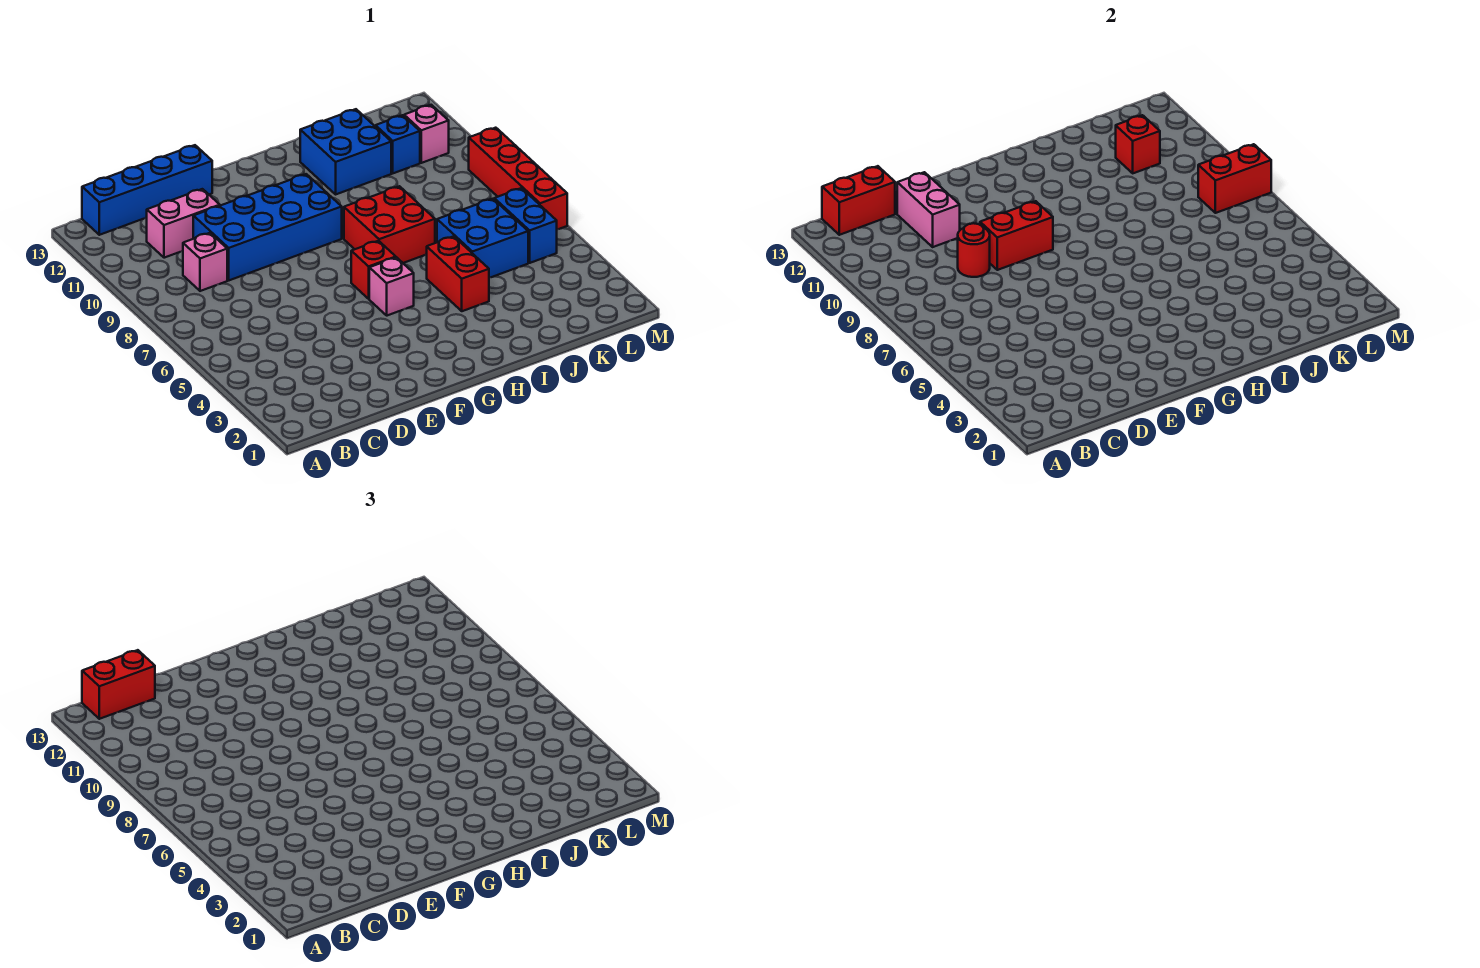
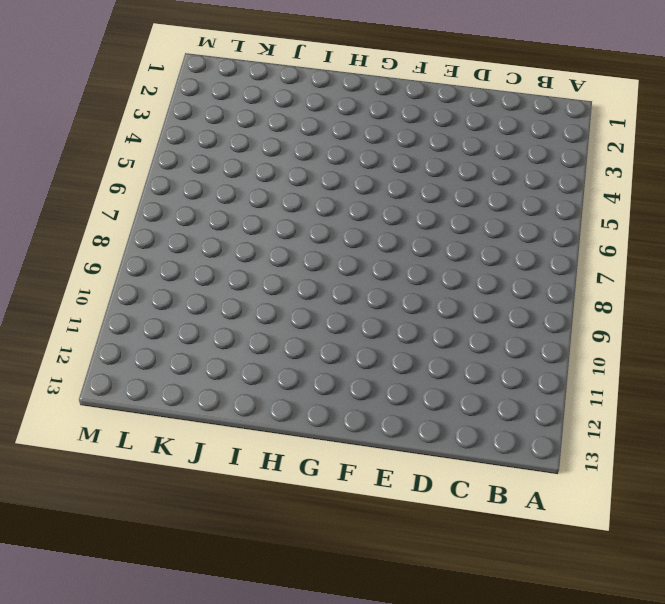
none -> blue 1x4 brick [82,145,212,235]
none -> pink 1x1 brick [183,233,227,291]
none -> pink 1x2 brick [147,189,220,258]

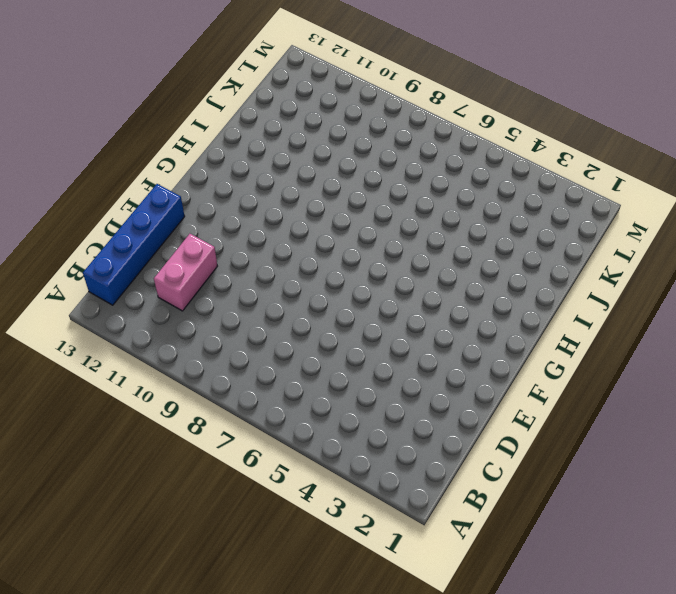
none -> pink 1x1 brick [183,233,227,291]
none -> blue 2x4 brick [193,174,342,280]
none -> pink 1x1 brick [369,257,414,316]

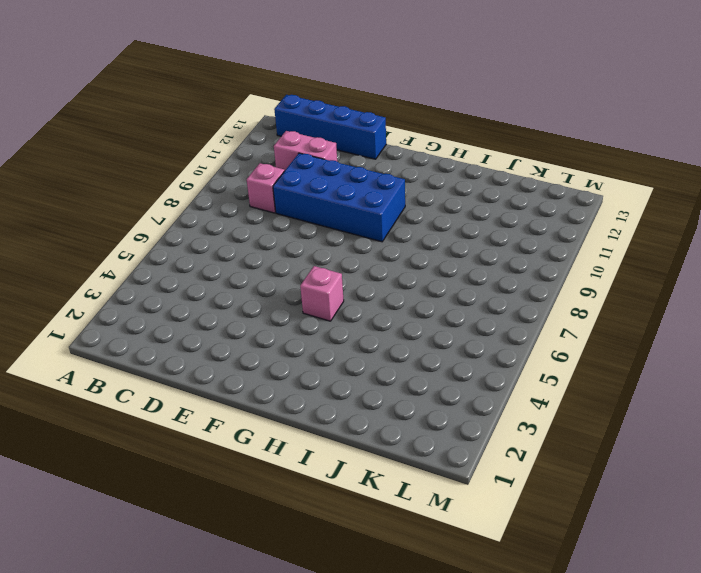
none -> red 1x1 brick [351,241,396,299]
none -> red 2x2 brick [344,186,435,263]
none -> red 1x2 brick [427,236,489,311]

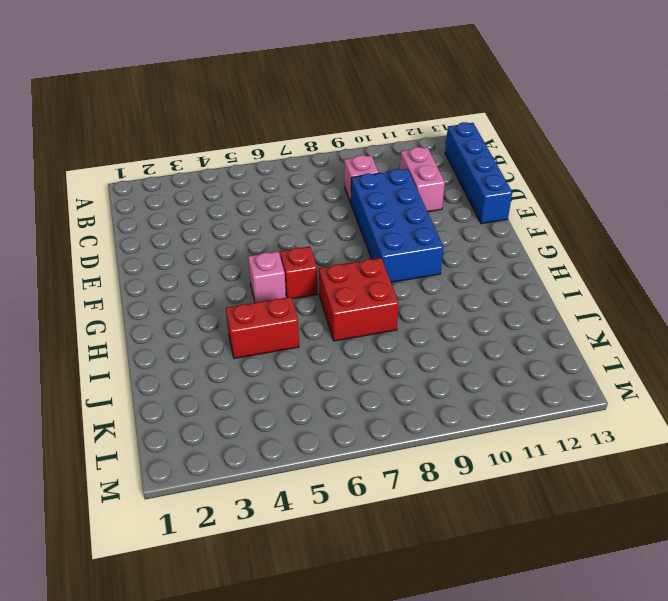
none -> blue 2x2 brick [300,109,391,194]
none -> blue 2x2 brick [437,199,528,278]
none -> blue 1x1 brick [376,115,420,173]

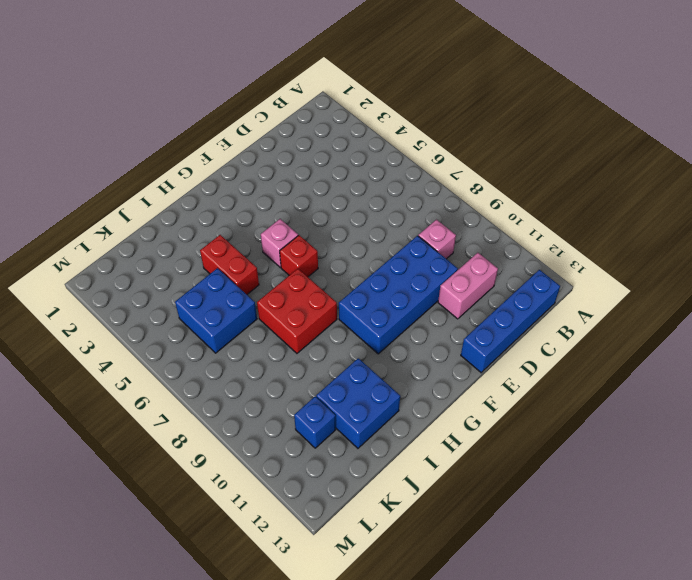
none -> blue 1x2 brick [494,188,557,263]
none -> pink 1x1 brick [404,105,449,163]
none -> red 1x4 brick [469,128,567,229]

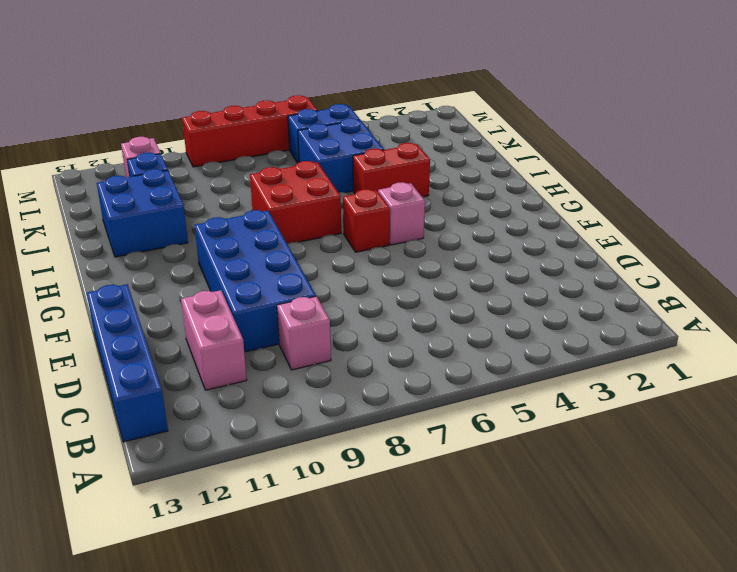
none -> red 1x2 brick [822,166,895,235]
none -> red 1x1 round brick [958,223,990,277]
none -> pink 1x2 brick [897,172,960,247]

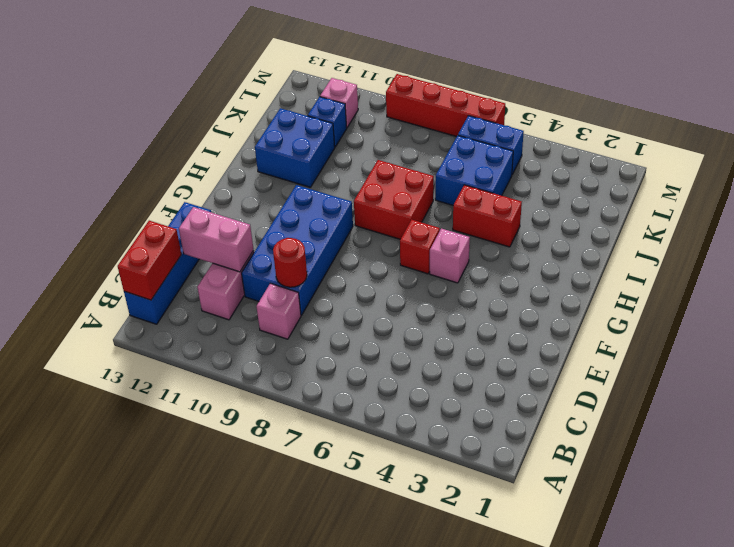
none -> red 1x2 brick [980,201,1053,270]
none -> red 1x1 brick [1116,115,1160,173]
none -> red 1x2 brick [1198,144,1271,213]

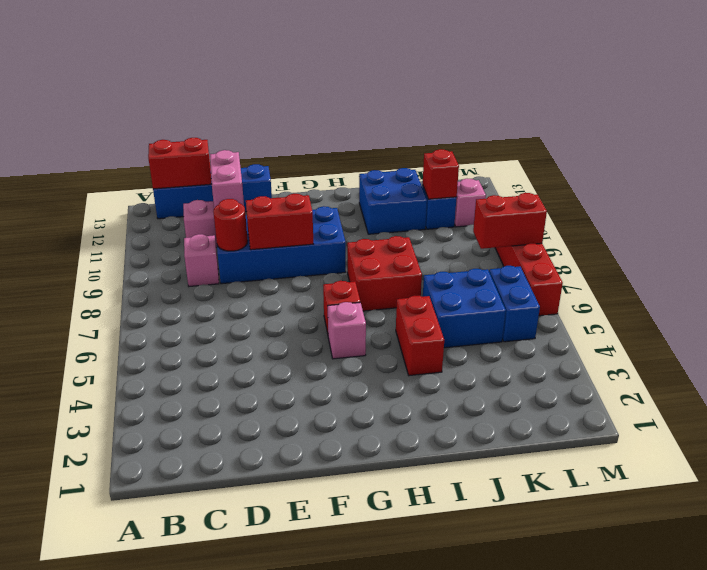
none -> red 1x2 brick [82,650,155,719]

